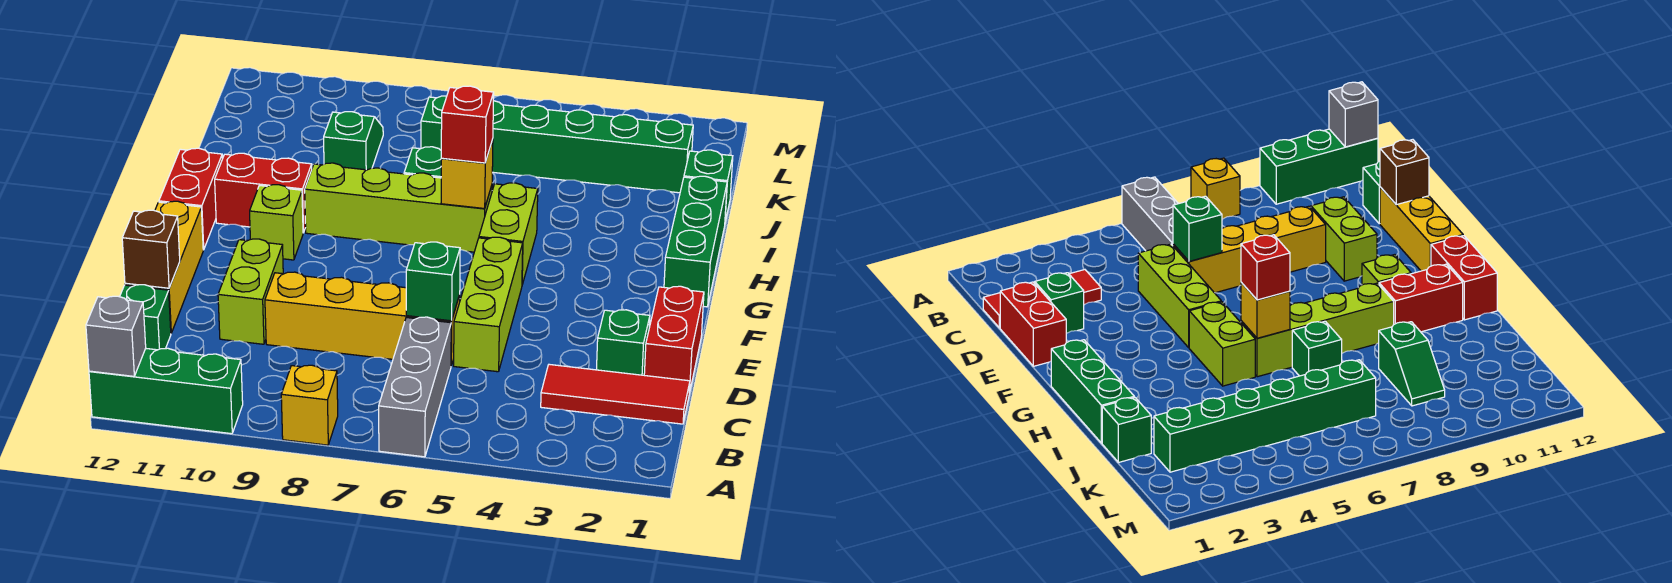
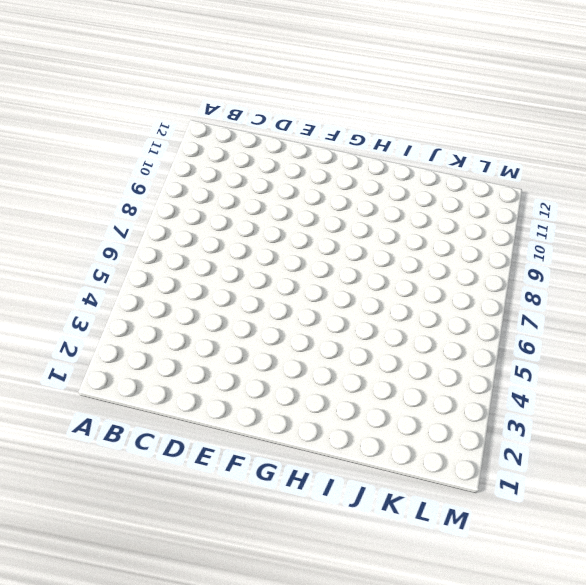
none -> grey 1x3 brick [379,317,451,457]
none -> yellow 1x1 brick [281,365,338,445]
none -> green 1x3 brick [89,348,243,434]

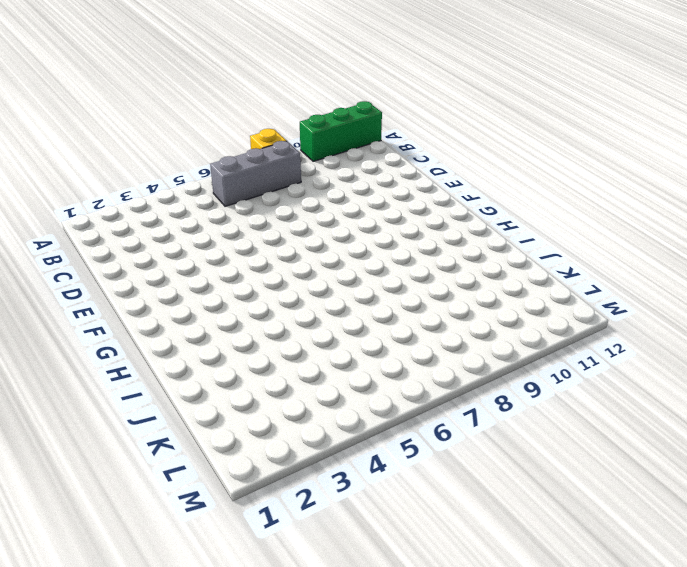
grey 1x3 brick [210,141,301,206] -> grey 1x3 brick turned to [379,317,451,457]
none -> red 1x3 tile [541,364,690,424]
none -> green 1x1 brick [120,285,171,350]
none -> red 1x2 brick [644,286,704,393]

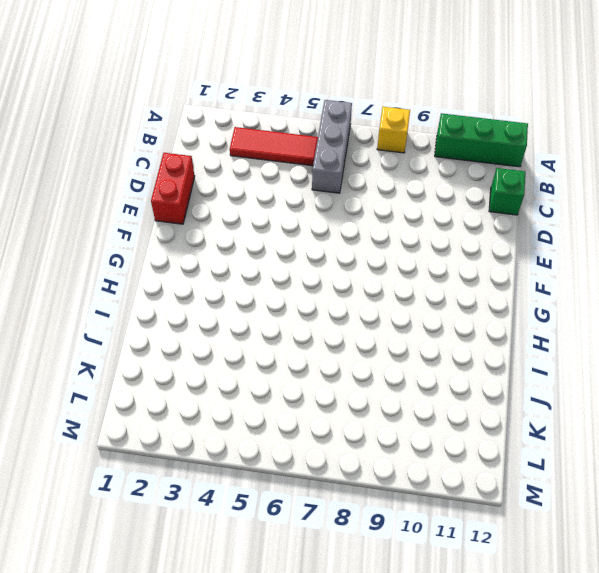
red 1x3 tile [230,127,318,166] -> red 1x3 tile moved to [541,364,690,424]
none -> green 1x1 brick [596,310,650,375]
none -> lime 1x3 brick [454,237,523,372]
none -> yellow 1x4 brick [265,272,460,366]

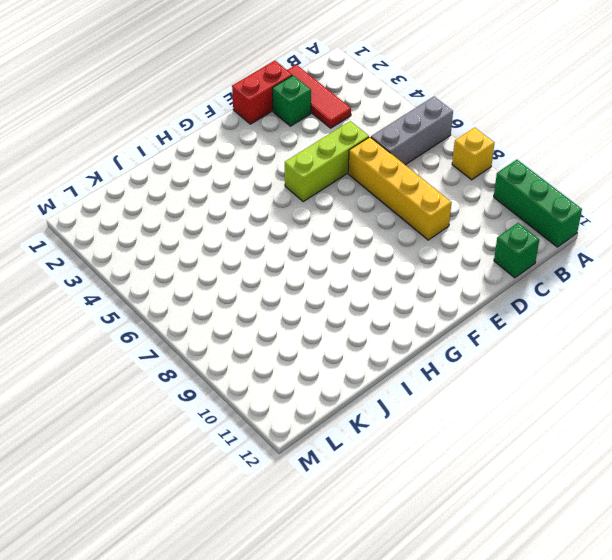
none -> lime 1x2 brick [218,239,283,344]
none -> yellow 1x3 brick [125,201,203,333]
none -> green 1x3 brick [664,176,727,307]

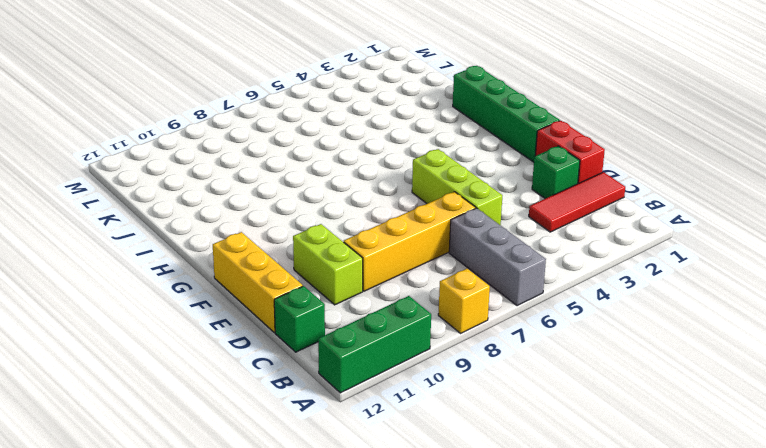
green 1x4 brick [453,66,560,162] -> green 1x3 brick [664,176,727,307]
none -> lime 1x2 brick [479,183,538,284]
none -> lime 1x1 brick [250,185,303,260]
none -> red 1x2 brick [159,148,222,250]

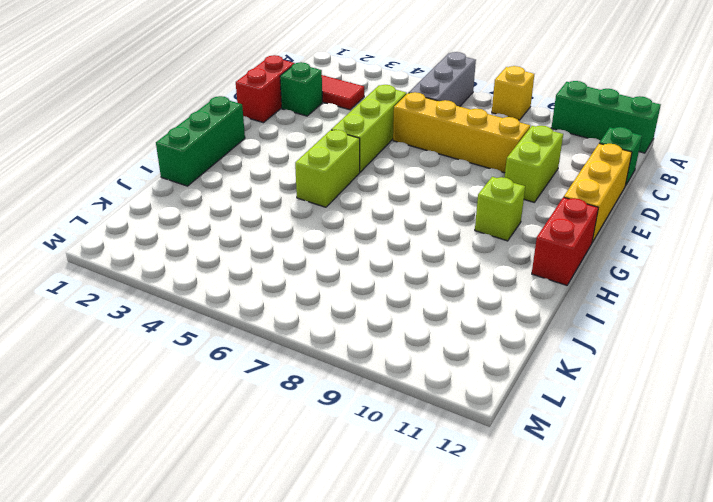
none -> lime 1x4 brick [305,163,492,252]
none -> red 1x2 brick [215,153,312,233]
none -> green 1x1 brick [404,147,441,178]

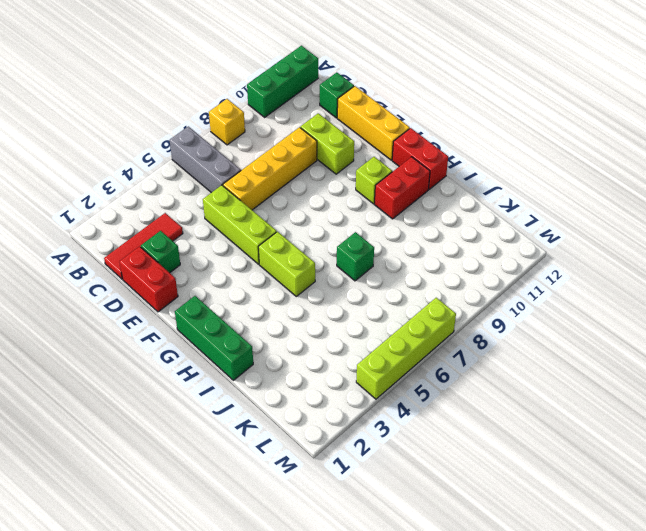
lime 1x4 brick [356,298,456,399] -> lime 1x4 brick moved to [305,163,492,252]
none -> green 1x1 brick [684,150,733,222]
none -> green 1x2 slope [324,112,383,170]
none -> green 1x6 brick [421,96,693,193]

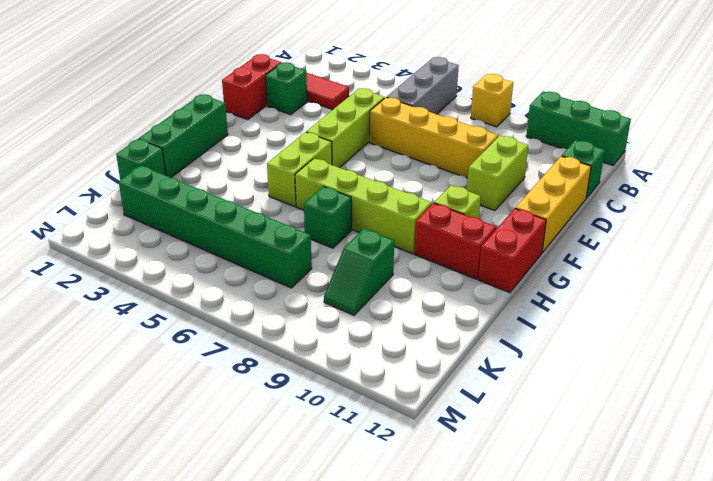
none -> grey 1x1 brick [86,296,146,376]
none -> green 1x1 brick [406,242,460,321]
none -> brown 1x1 brick [122,210,180,288]

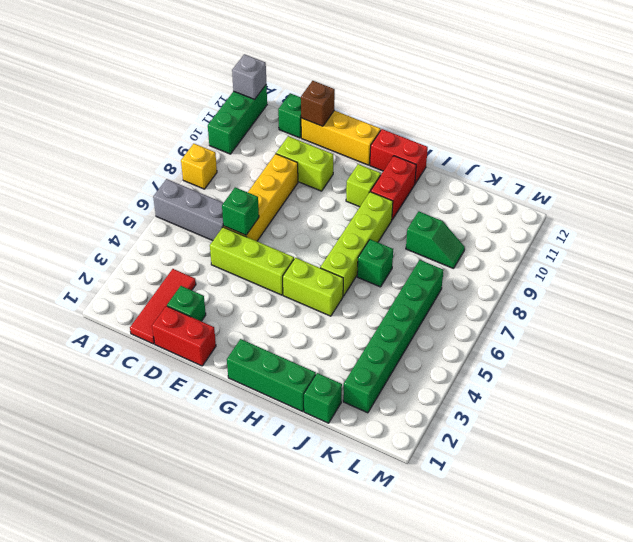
none -> yellow 1x1 brick [441,139,493,209]
none -> red 1x1 brick [441,86,494,163]

